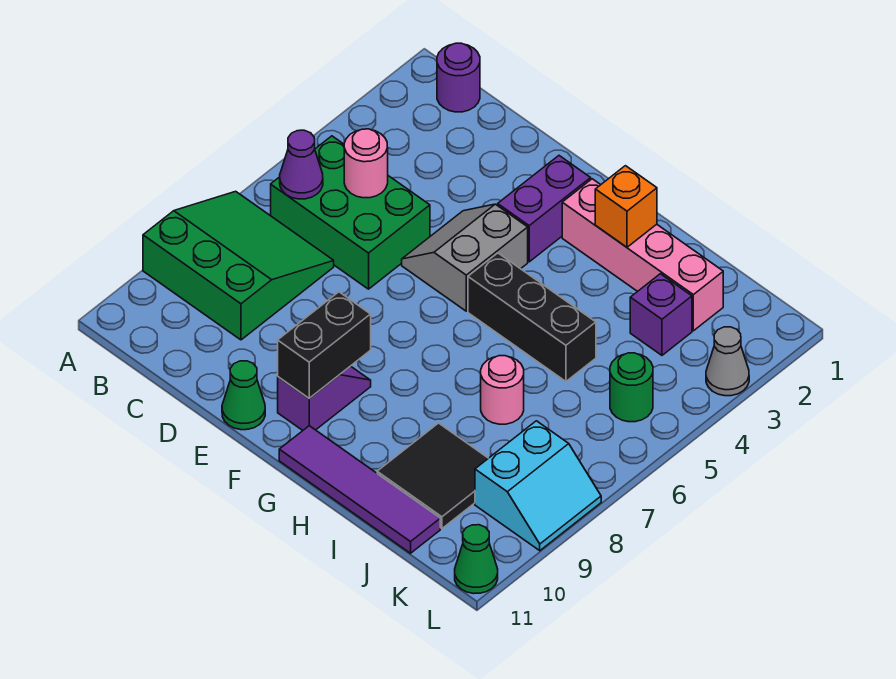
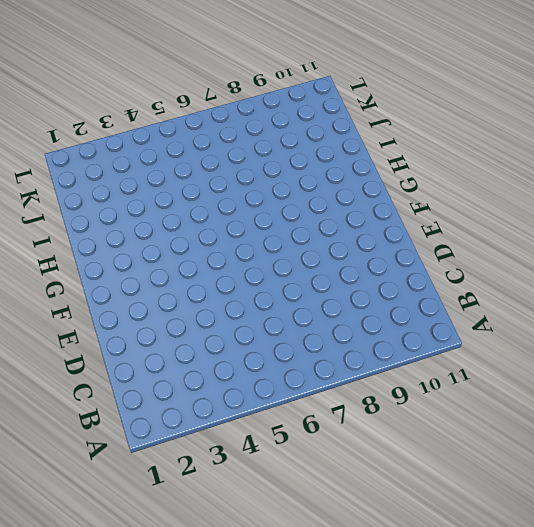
none -> green 3x3 slope [143,191,334,340]
none -> purple 1x1 round brick [437,43,480,112]
none -> green 2x3 brick [271,136,430,289]

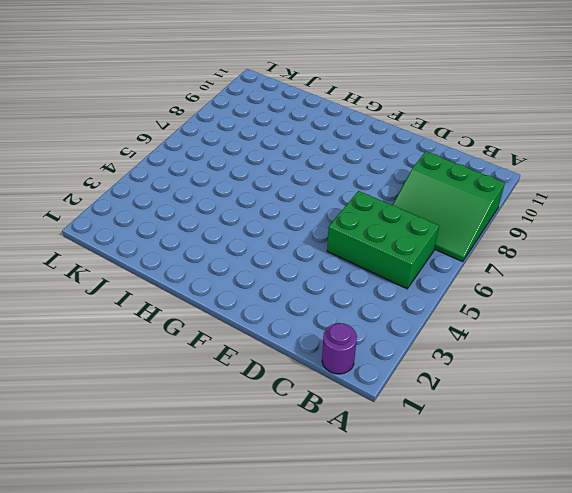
none -> grey 2x2 slope [402,204,528,311]
none -> green 1x1 cone [222,361,265,430]
none -> purple 1x2 brick [498,156,591,262]

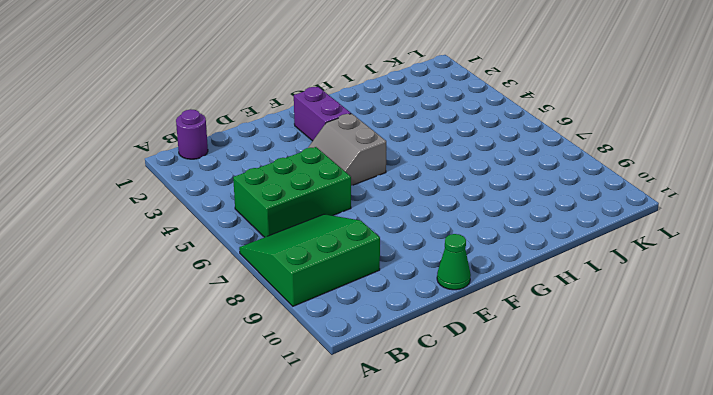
none -> purple 1x2 slope [278,366,371,430]
none -> pink 1x4 brick [562,179,723,331]
none -> black 1x3 brick [468,253,596,381]

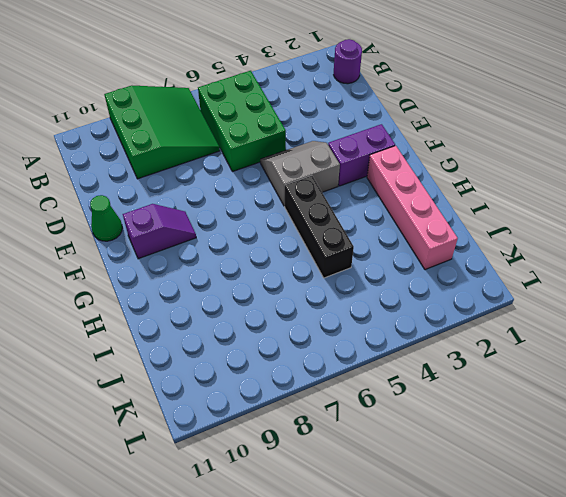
none -> purple 1x4 tile [279,426,440,553]
none -> pink 1x1 round brick [481,356,524,424]
none -> black 2x2 tile [377,423,488,528]

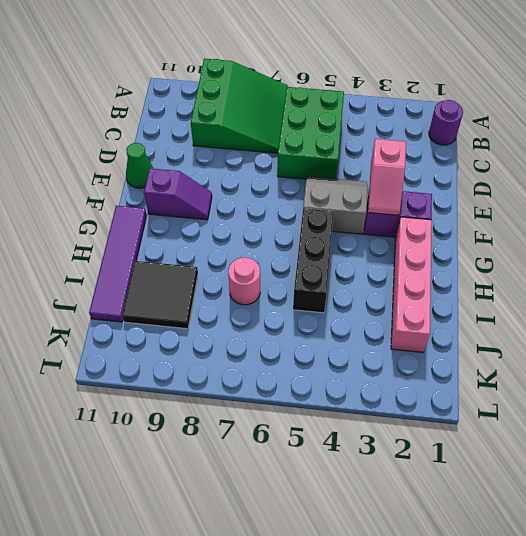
pink 1x2 slope [368,139,406,215] -> none
none -> purple 1x1 brick [630,274,692,355]
none -> green 1x1 round brick [610,353,653,422]
none -> cyan 2x2 slope [475,421,601,551]

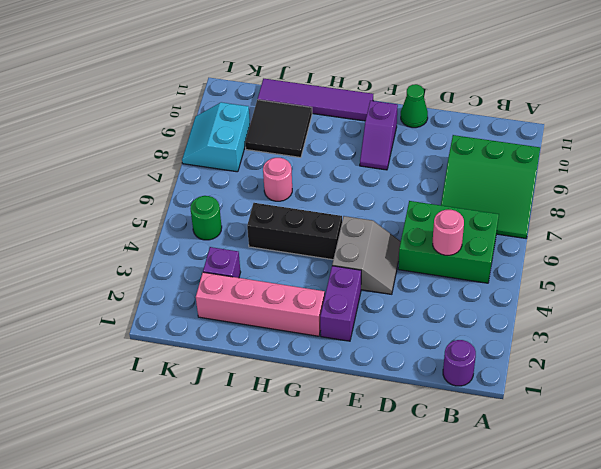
none -> grey 1x1 cone [706,327,749,396]
none -> green 1x1 cone [455,525,498,594]
none -> purple 1x1 cone [280,130,323,199]

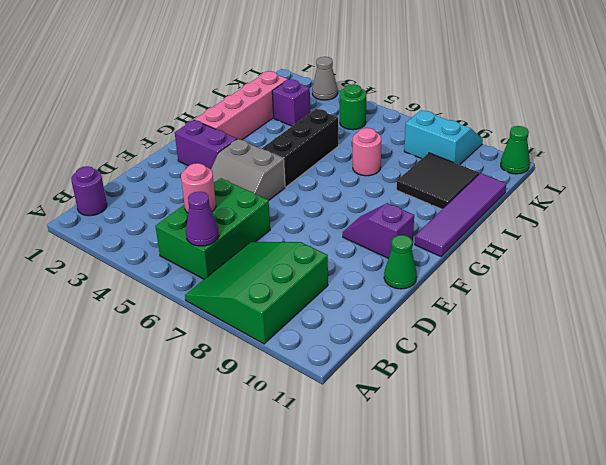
none -> black 1x2 brick [278,292,371,398]
none -> orange 1x1 brick [595,166,657,247]

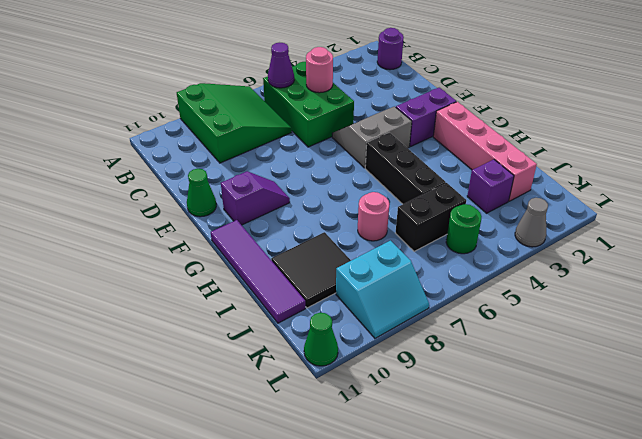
black 1x2 brick [396,183,466,252] -> black 1x2 brick moved to [278,292,371,398]
none -> orange 1x1 brick [595,166,657,247]

